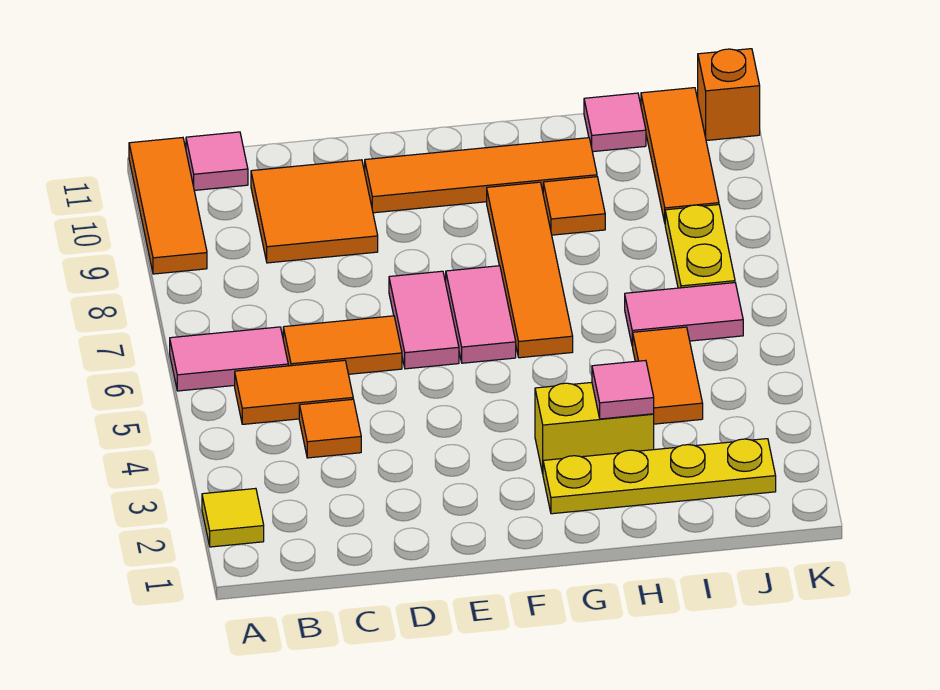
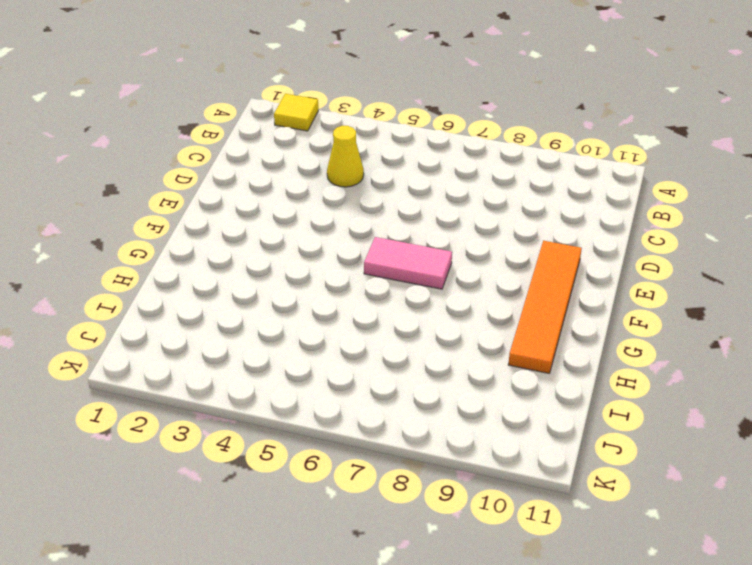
yellow 1x1 cone [327,126,364,187] -> orange 1x1 tile [299,399,361,458]
none -> pink 1x2 tile [170,327,288,391]
none -> orange 1x3 tile [129,138,207,274]
none -> orange 1x2 tile [235,360,353,424]

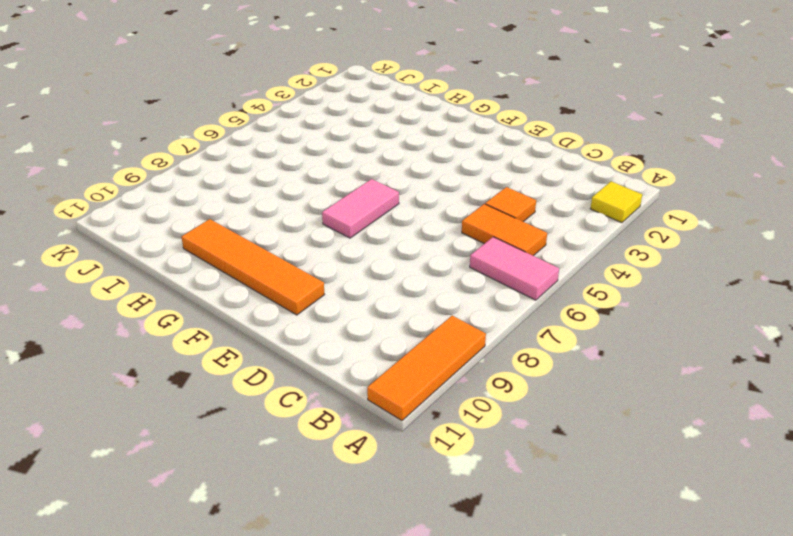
none -> pink 1x1 tile [186,132,248,190]
none -> orange 1x2 tile [283,316,402,374]
none -> orange 2x2 tile [251,160,378,263]

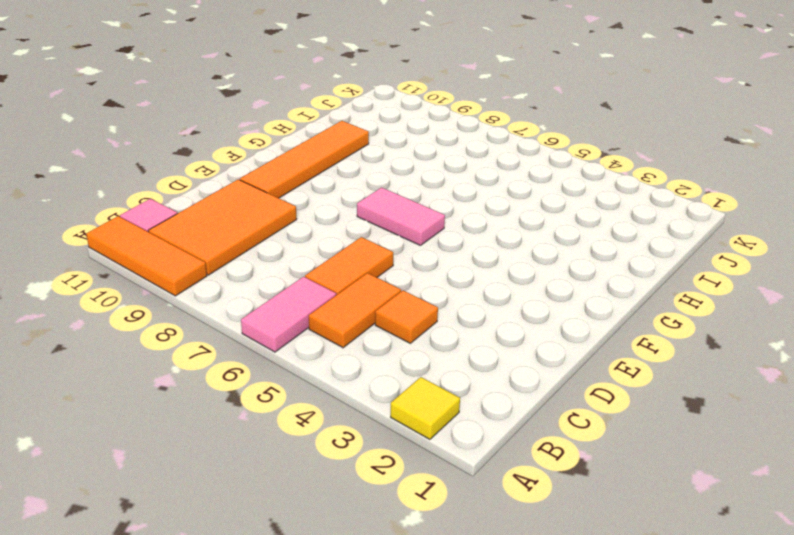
orange 2x3 tile [148,179,297,275] -> orange 2x2 tile [251,160,378,263]
none -> pink 1x2 tile [389,271,459,369]
none -> yellow 1x4 plate [543,439,776,514]
none -> yellow 1x2 brick [535,382,654,473]

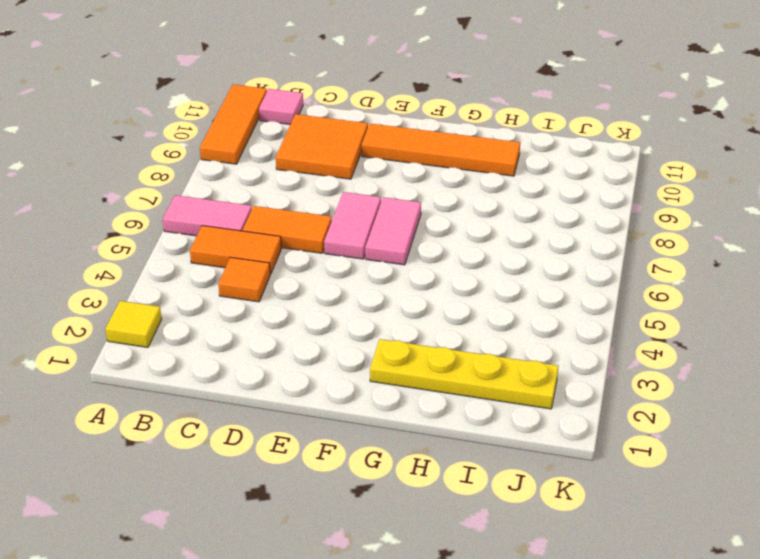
none -> yellow 1x2 brick [535,382,654,473]
none -> orange 1x4 tile [487,182,573,358]
none -> orange 1x1 tile [543,177,605,235]

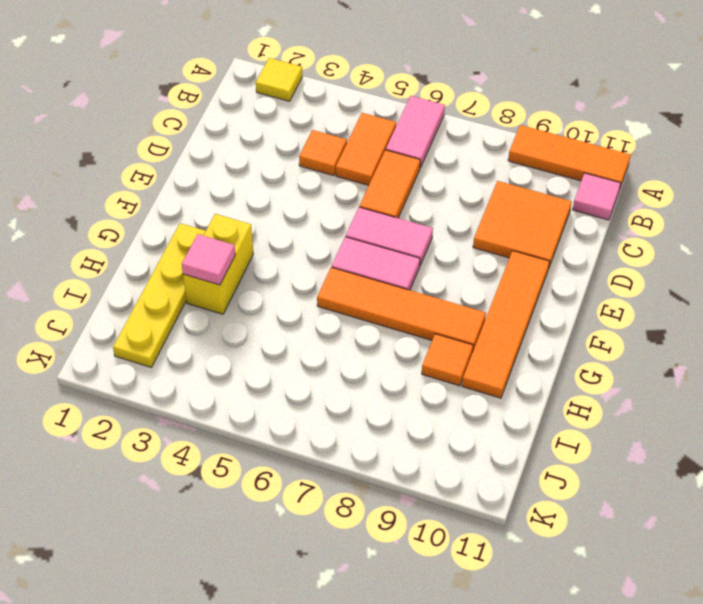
none -> orange 1x2 tile [632,327,703,424]
none -> pink 1x2 tile [625,283,743,346]
none -> pink 1x1 tile [584,93,646,152]

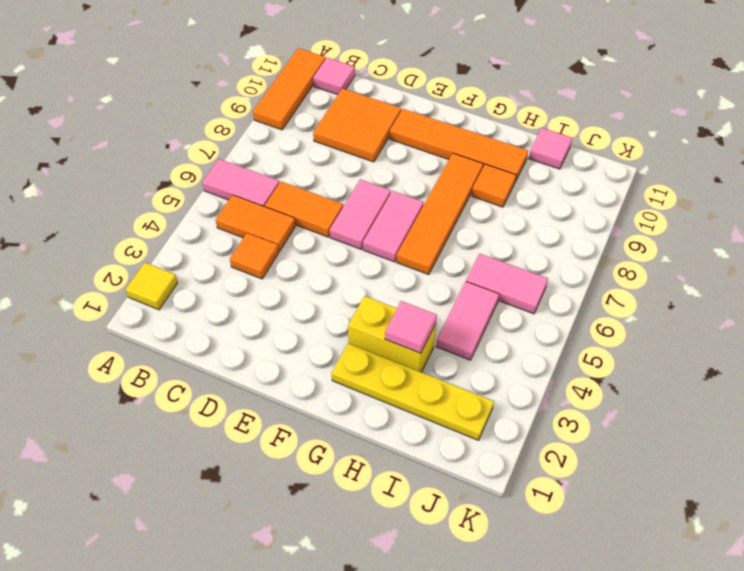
pink 1x2 tile [436,282,499,360] -> orange 1x2 tile [632,327,703,424]
none -> yellow 1x2 plate [665,205,735,288]
none -> orange 1x3 tile [641,88,719,222]
none -> orange 1x1 brick [698,49,760,141]

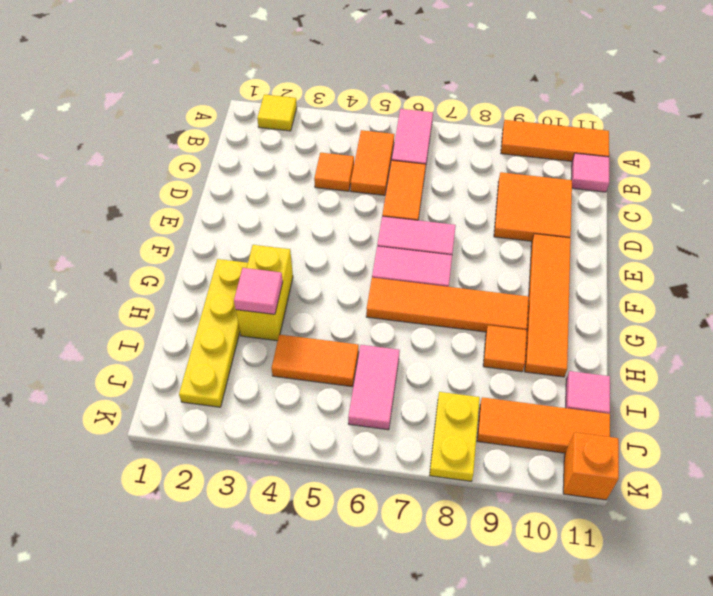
yellow 1x2 plate [430,392,480,481] -> yellow 1x2 plate turned to [665,205,735,288]

